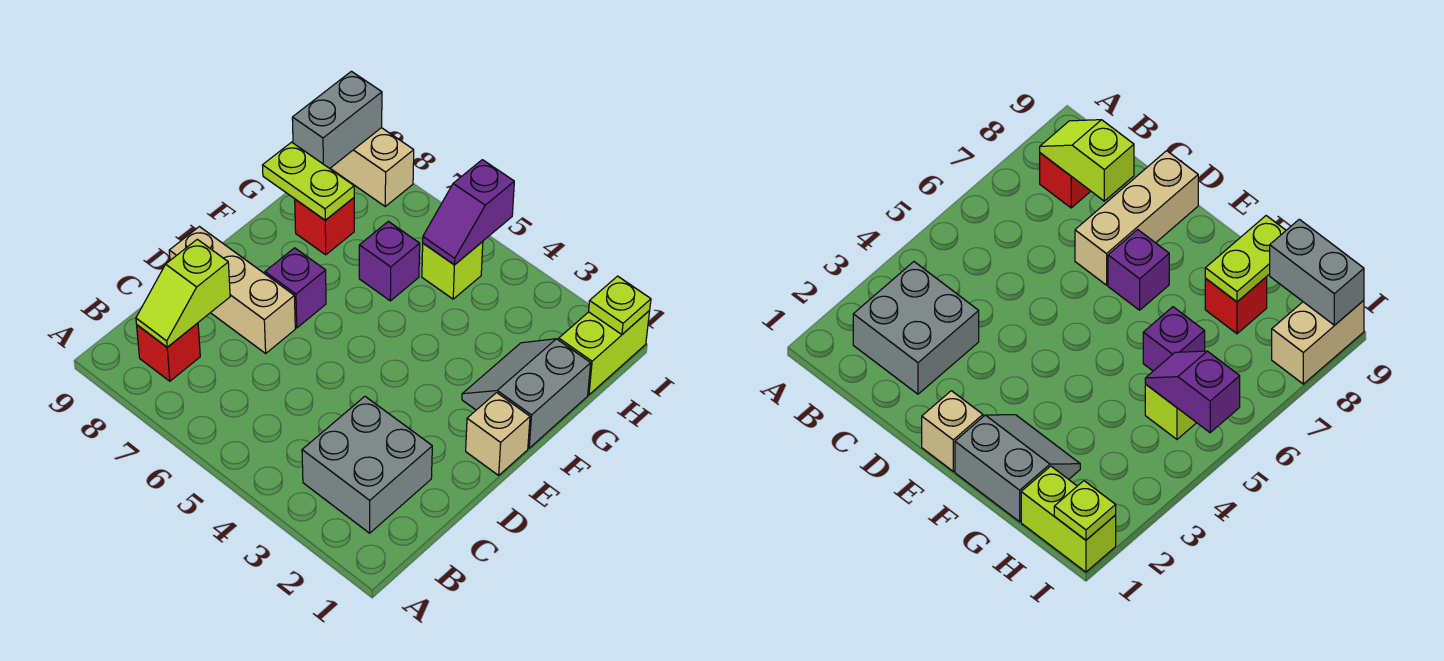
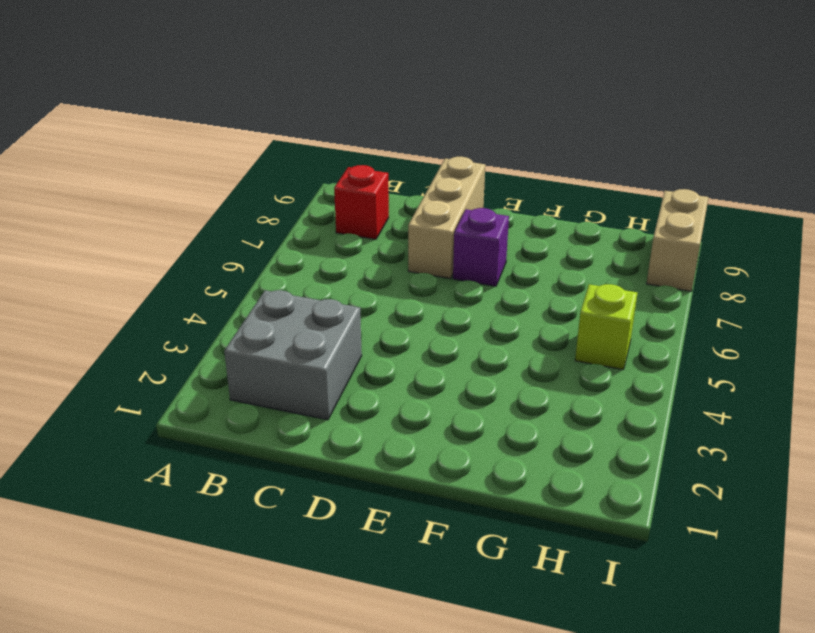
none -> tan 1x1 brick [466,393,530,475]
none -> grey 2x2 slope [462,339,591,448]
none -> purple 1x1 brick [359,221,420,301]

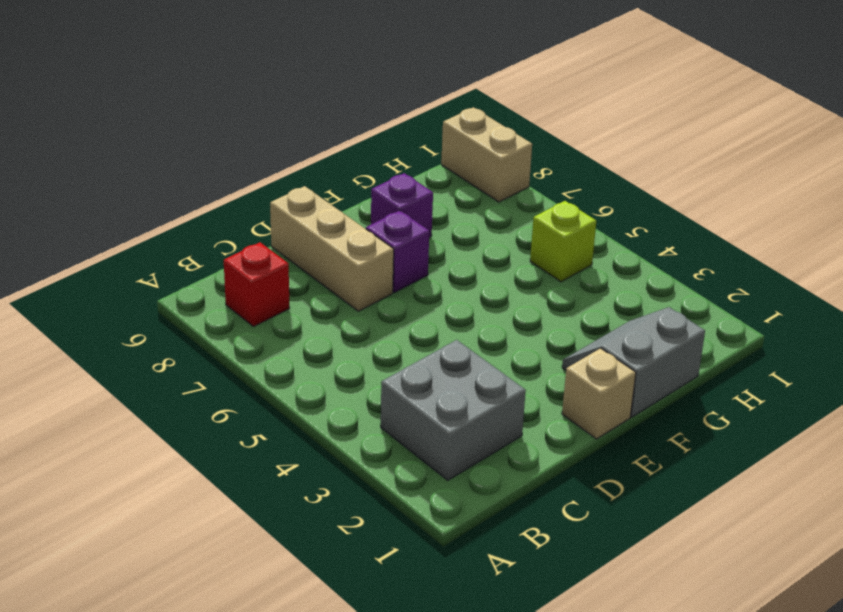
purple 1x1 brick [371,173,433,237] -> purple 1x1 brick moved to [359,221,420,301]
none -> red 1x1 brick [295,198,354,255]
none -> lime 1x2 brick [559,311,650,395]
none -> lime 1x2 slope [136,239,230,347]

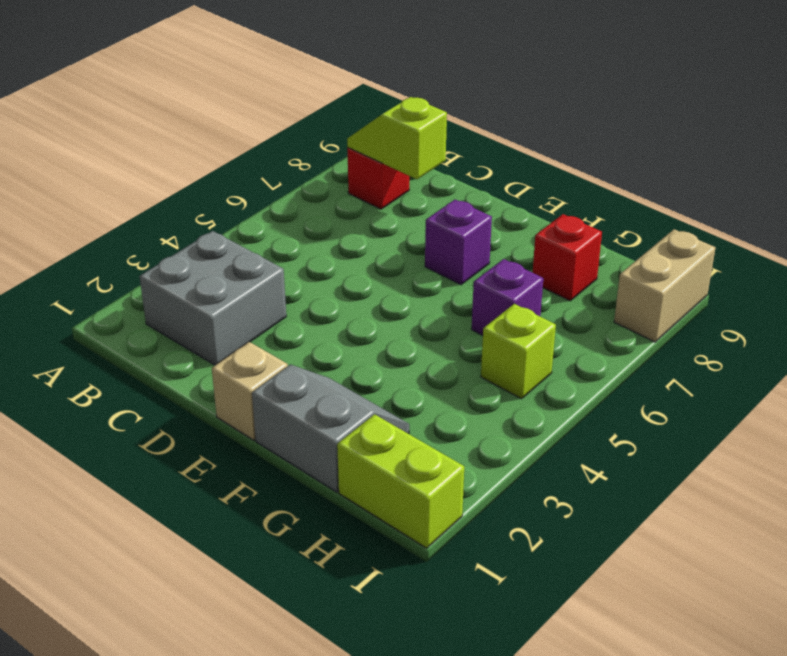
none -> tan 1x3 brick [169,227,295,353]
none -> lime 1x2 plate [263,142,354,220]
none -> purple 1x2 slope [423,160,514,265]

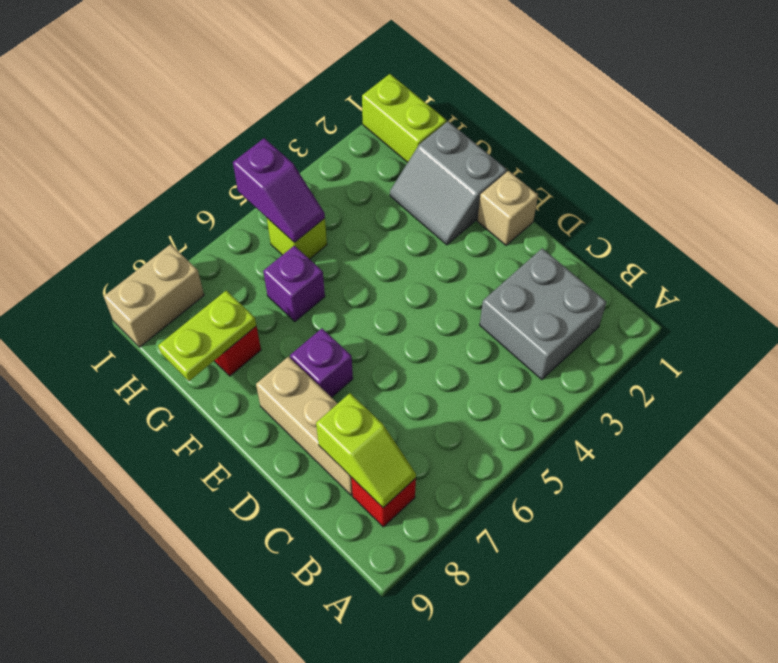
tan 1x3 brick [256,357,353,495] -> tan 1x3 brick turned to [169,227,295,353]
none -> grey 1x2 brick [292,71,382,169]
none -> lime 1x1 plate [589,276,651,334]

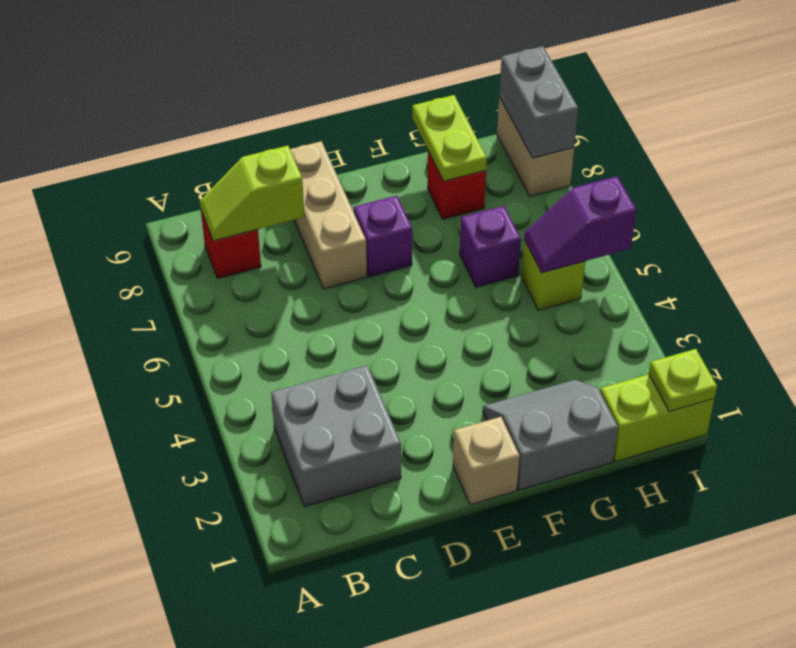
grey 1x2 brick [499,46,578,158] -> grey 1x2 brick turned to [292,71,382,169]

